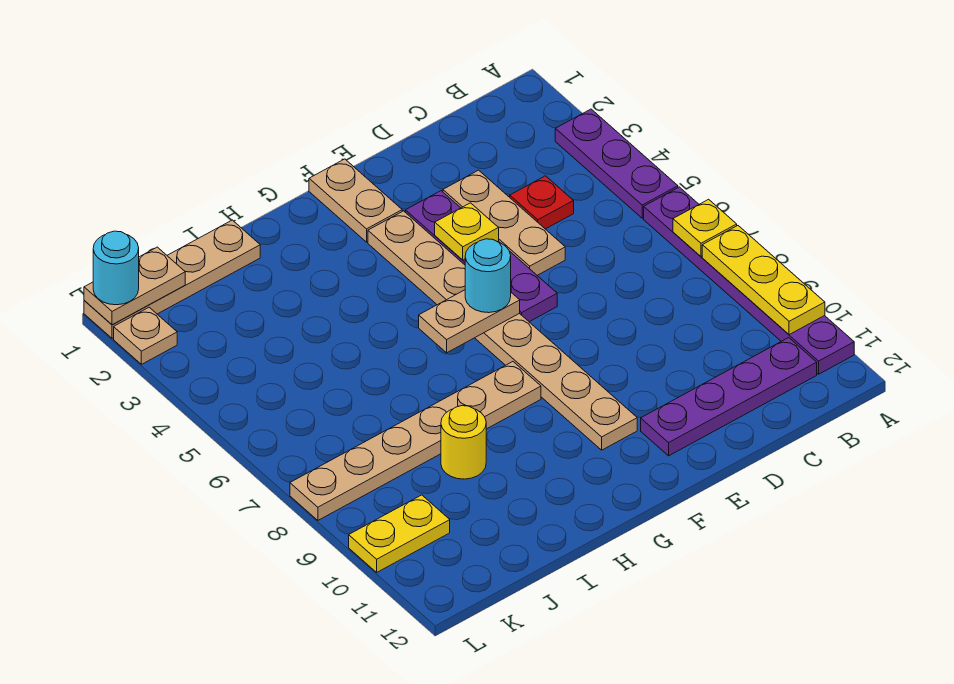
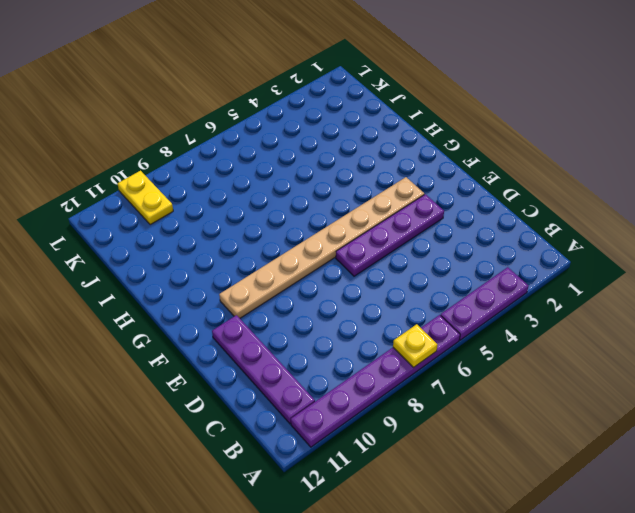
none -> red 1x1 plate [510,176,574,229]
none -> tan 1x3 plate [443,170,565,275]
none -> tan 1x2 plate [309,159,402,242]

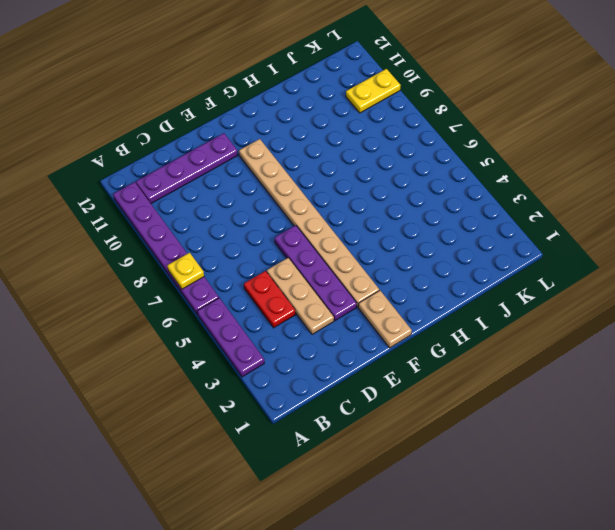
red 1x2 plate [244,271,296,328] -> red 1x1 plate [510,176,574,229]
none -> tan 1x6 plate [290,362,541,520]
none -> tan 1x4 plate [84,220,260,338]
none -> yellow 1x1 round brick [441,406,486,479]

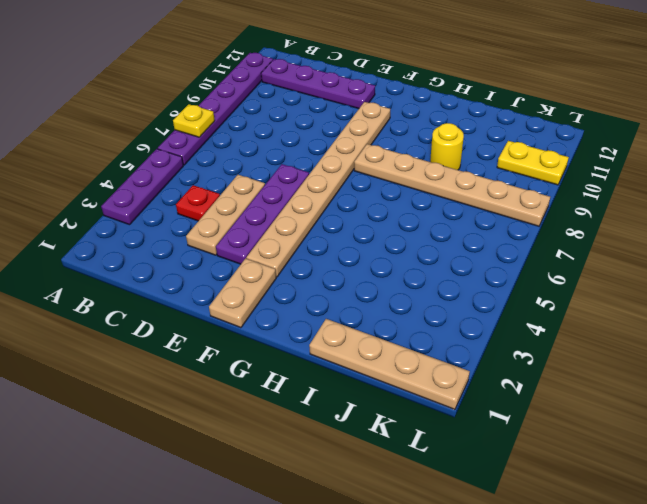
none -> tan 1x1 plate [114,307,177,364]
none -> yellow 1x3 plate [702,226,825,335]
none -> yellow 1x1 plate [435,203,499,260]

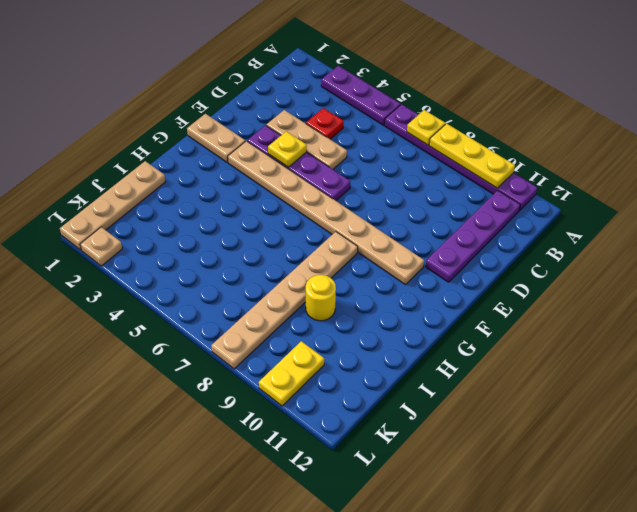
none -> tan 1x2 plate [419,290,520,353]
none -> tan 1x2 plate [84,247,185,325]
none -> cyan 1x1 round brick [465,239,511,313]

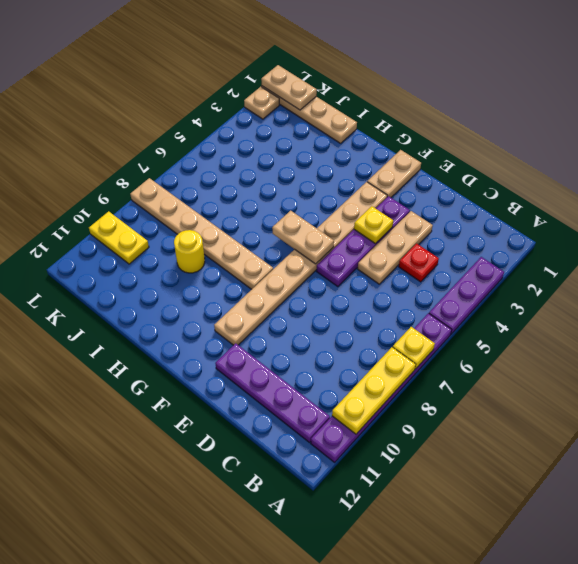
none -> cyan 1x1 round brick [465,239,511,313]
none -> cyan 1x1 round brick [93,231,139,305]

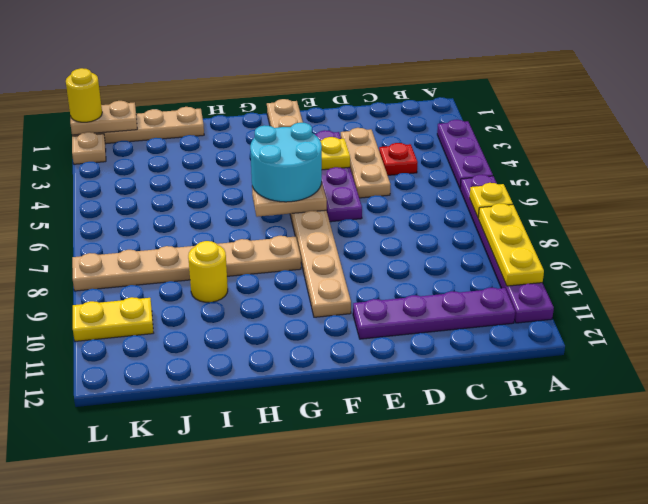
cyan 2x2 round brick [250,123,322,202] -> cyan 1x1 round brick [465,239,511,313]
yellow 1x1 round brick [66,68,102,122] -> cyan 1x1 round brick [93,231,139,305]

